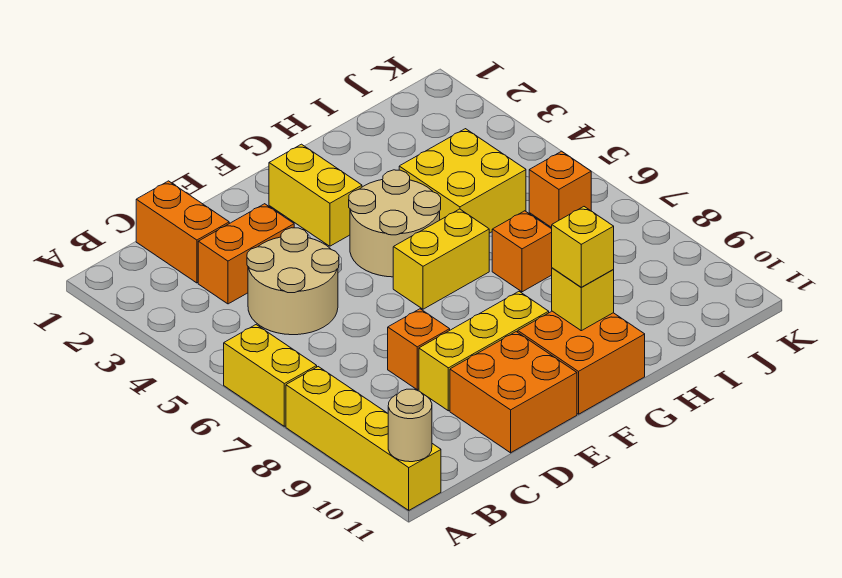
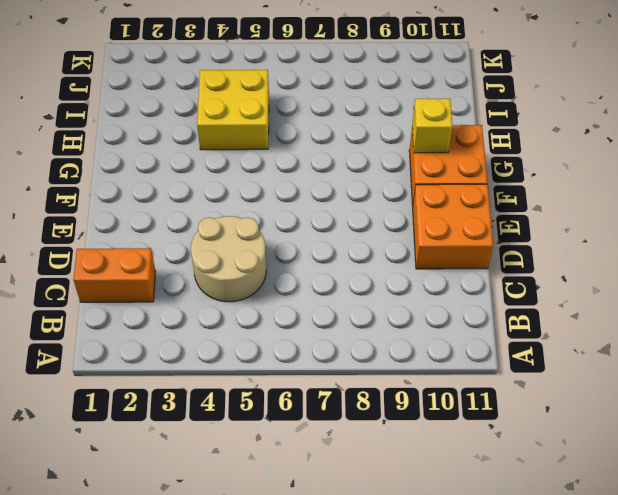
none -> yellow 1x2 brick [224,325,317,426]
none -> yellow 1x4 brick [286,367,441,510]
none -> orange 1x2 brick [198,204,294,304]

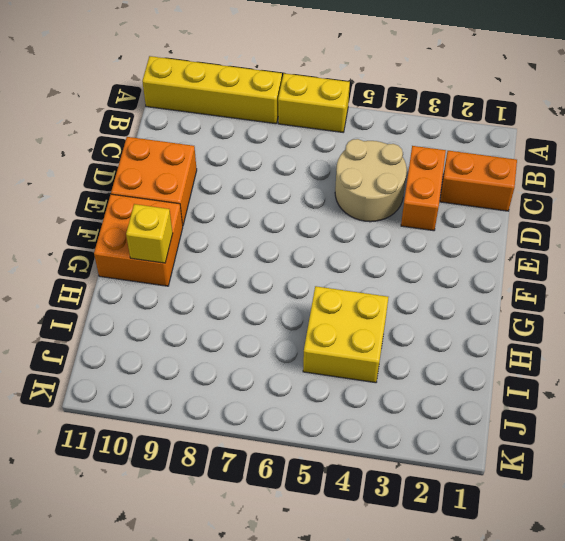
none -> orange 1x1 brick [388,309,450,390]
none -> yellow 1x3 brick [419,292,549,411]
none -> yellow 1x2 brick [269,144,362,246]

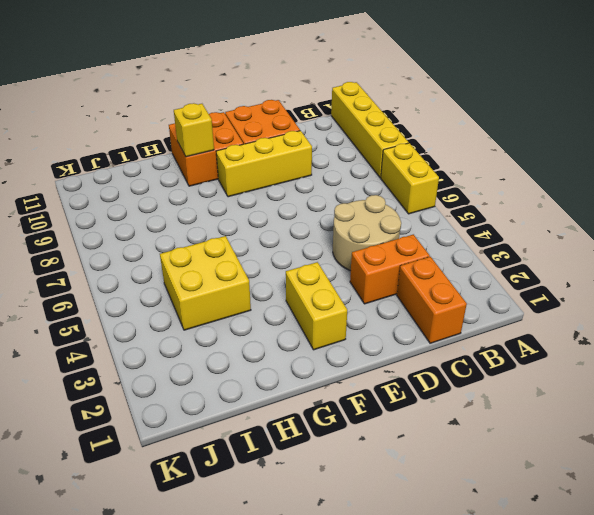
none -> orange 1x1 brick [388,309,450,390]
none -> tan 2x2 round brick [349,170,441,277]
none -> yellow 1x2 brick [393,209,489,309]

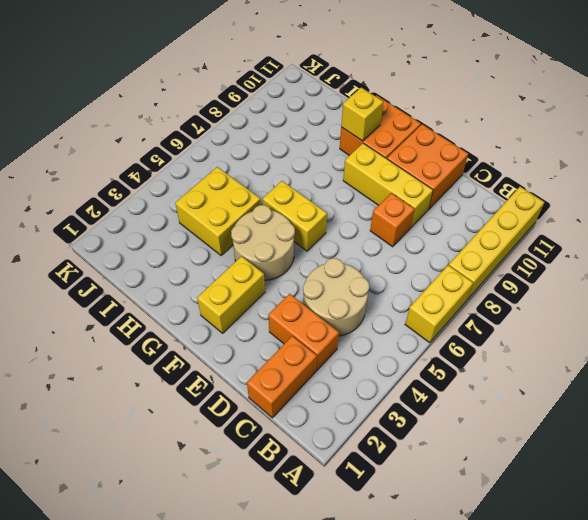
none -> orange 1x1 brick [492,211,552,292]
none -> orange 1x1 brick [529,151,591,228]
none -> tan 1x1 round brick [388,389,432,462]

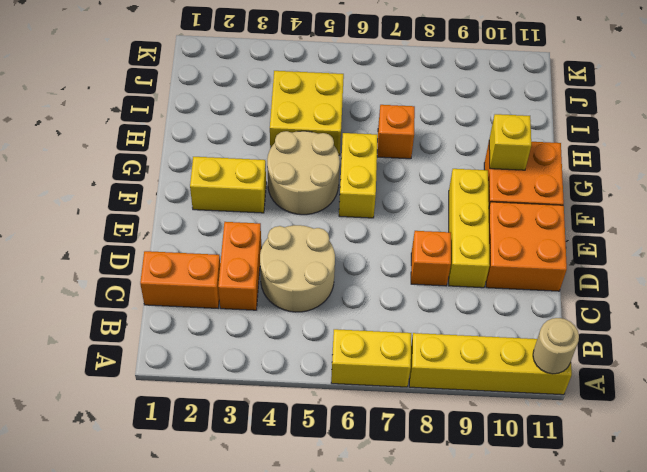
none -> orange 1x1 brick [529,151,591,228]
none -> yellow 1x1 brick [552,207,614,287]

